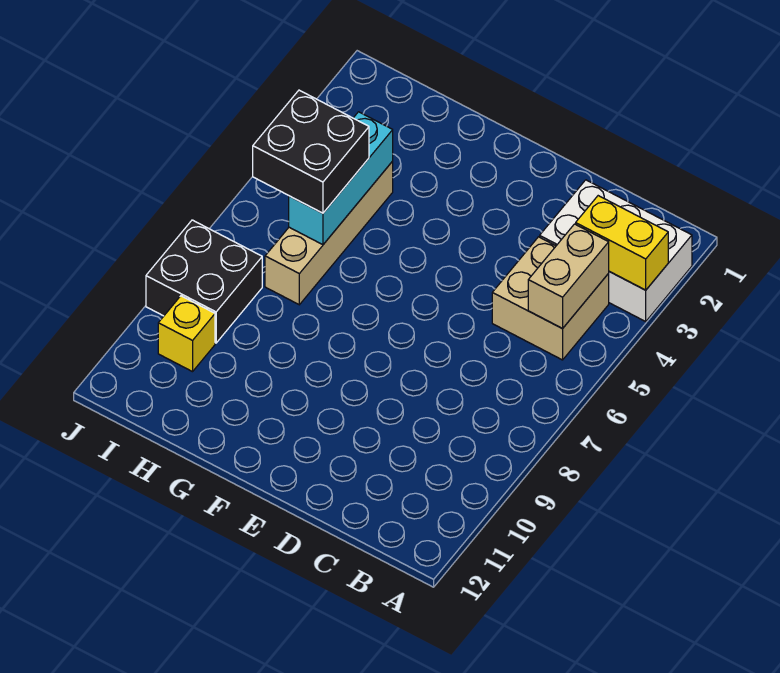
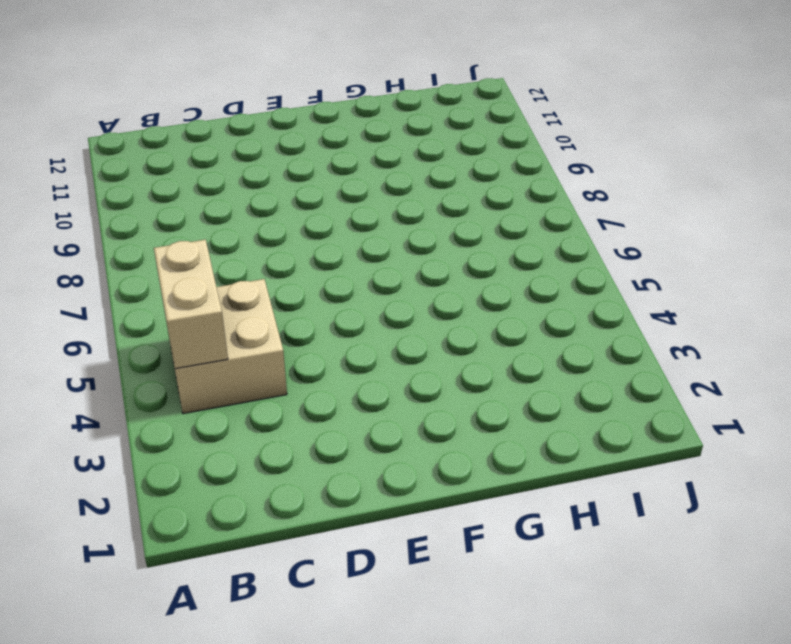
none -> white 2x3 brick [540,180,692,321]
none -> tan 1x4 brick [265,161,393,305]

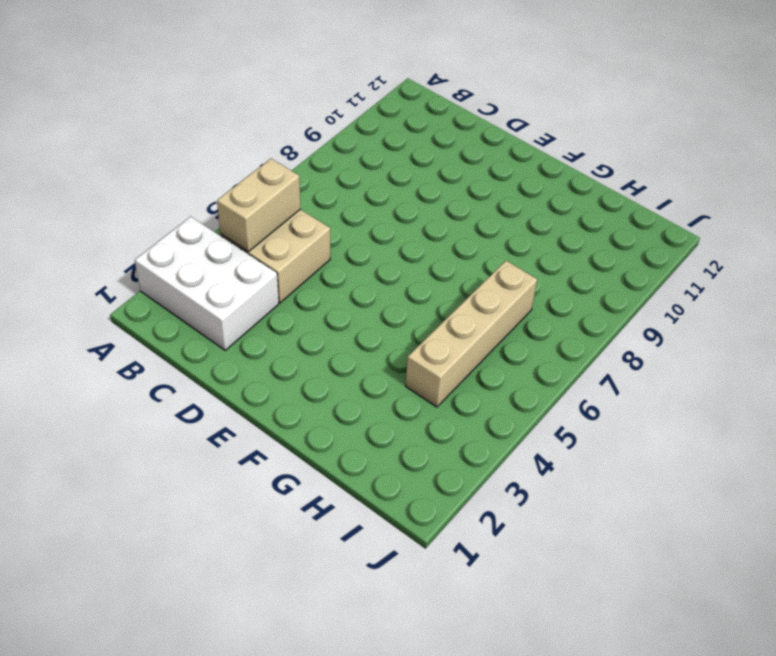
none -> black 2x2 brick [146,220,262,343]
none -> yellow 1x1 brick [158,296,215,372]

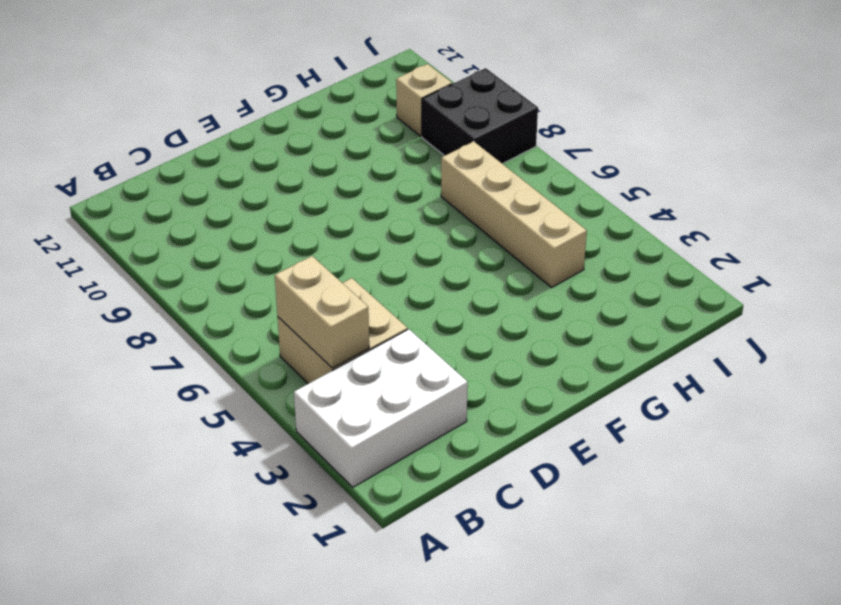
tan 1x1 brick [396,64,452,136] -> yellow 1x1 brick [158,296,215,372]
none -> yellow 1x2 brick [576,196,668,290]
none -> cyan 1x3 brick [289,112,393,245]

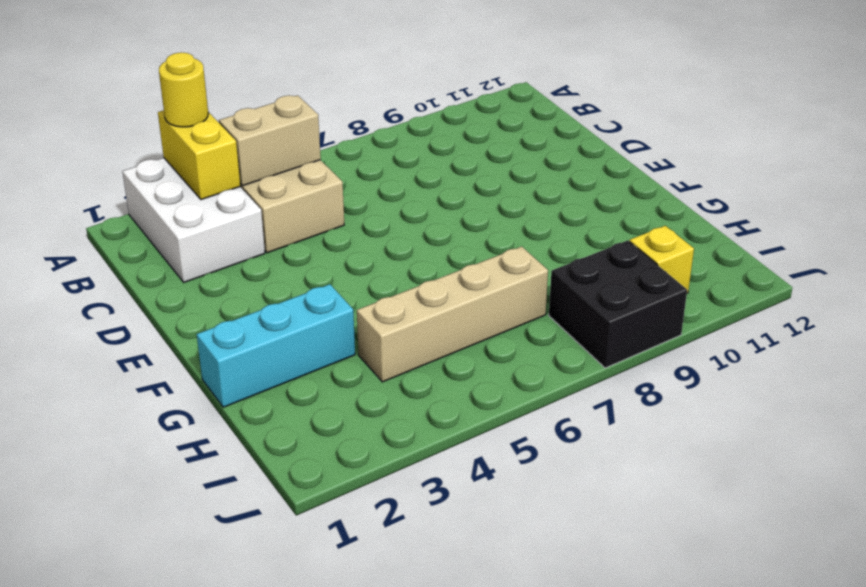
yellow 1x1 round brick [159,52,208,127] -> none
cyan 1x3 brick [197,284,355,407] -> cyan 1x3 brick moved to [289,112,393,245]
none -> black 2x2 brick [253,90,369,213]

